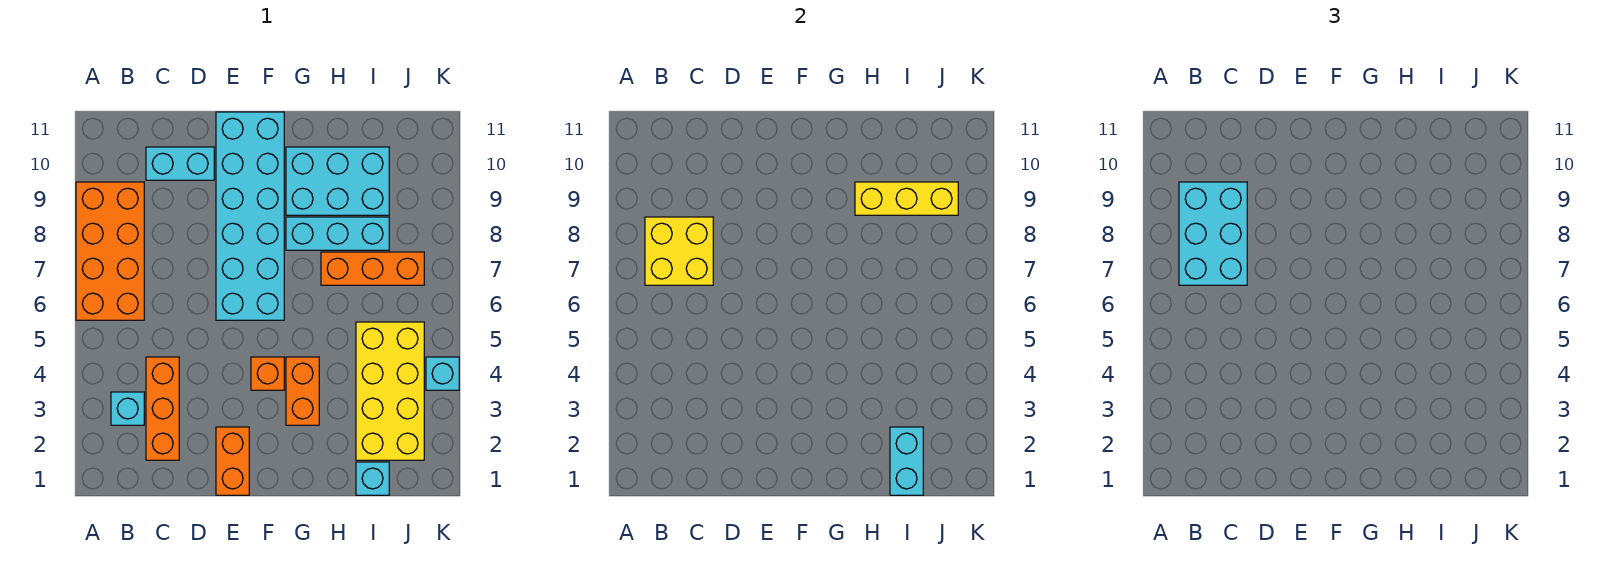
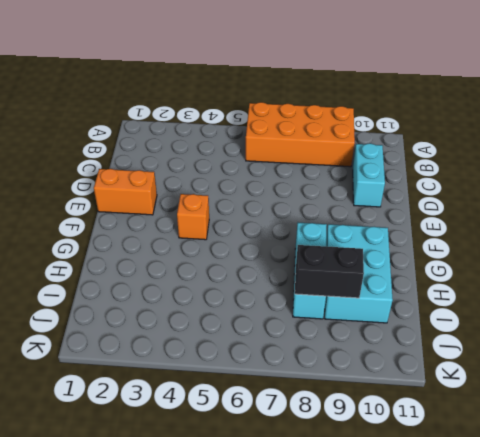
black 1x2 brick [295,245,364,298] -> yellow 1x3 brick [855,182,958,215]
none -> cyan 1x1 brick [111,392,144,425]
none -> orange 1x3 brick [146,357,179,460]
none -> cyan 2x6 brick [216,112,284,320]

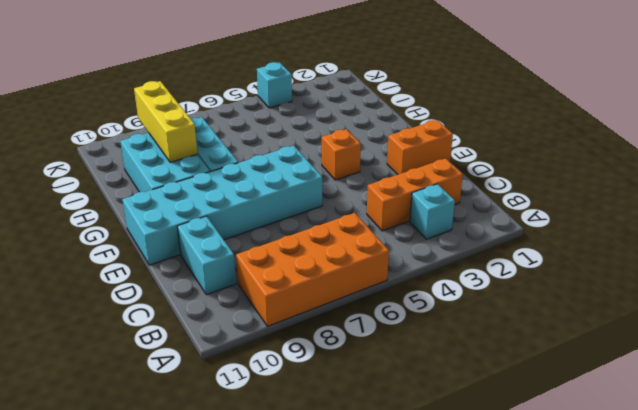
none -> orange 1x2 brick [286,357,319,425]
none -> orange 1x3 brick [321,252,424,285]
none -> cyan 1x1 brick [356,462,389,495]

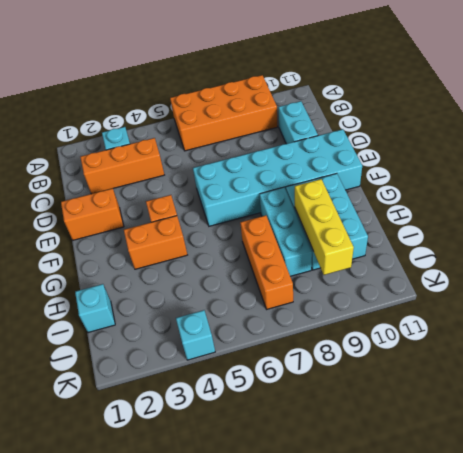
none -> yellow 2x4 brick [356,322,424,460]
none -> yellow 2x2 brick [645,217,713,285]
none -> cyan 1x2 brick [890,427,923,495]

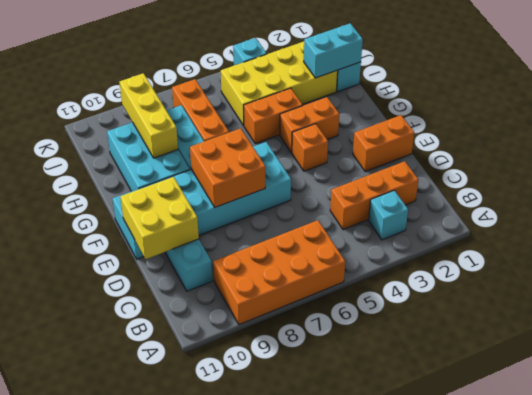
yellow 2x2 brick [120,177,199,259] -> yellow 2x2 brick moved to [645,217,713,285]
orange 2x2 brick [190,128,265,207] -> none
orange 1x2 brick [244,88,303,144] -> none
none -> cyan 2x3 brick [1179,182,1247,285]

